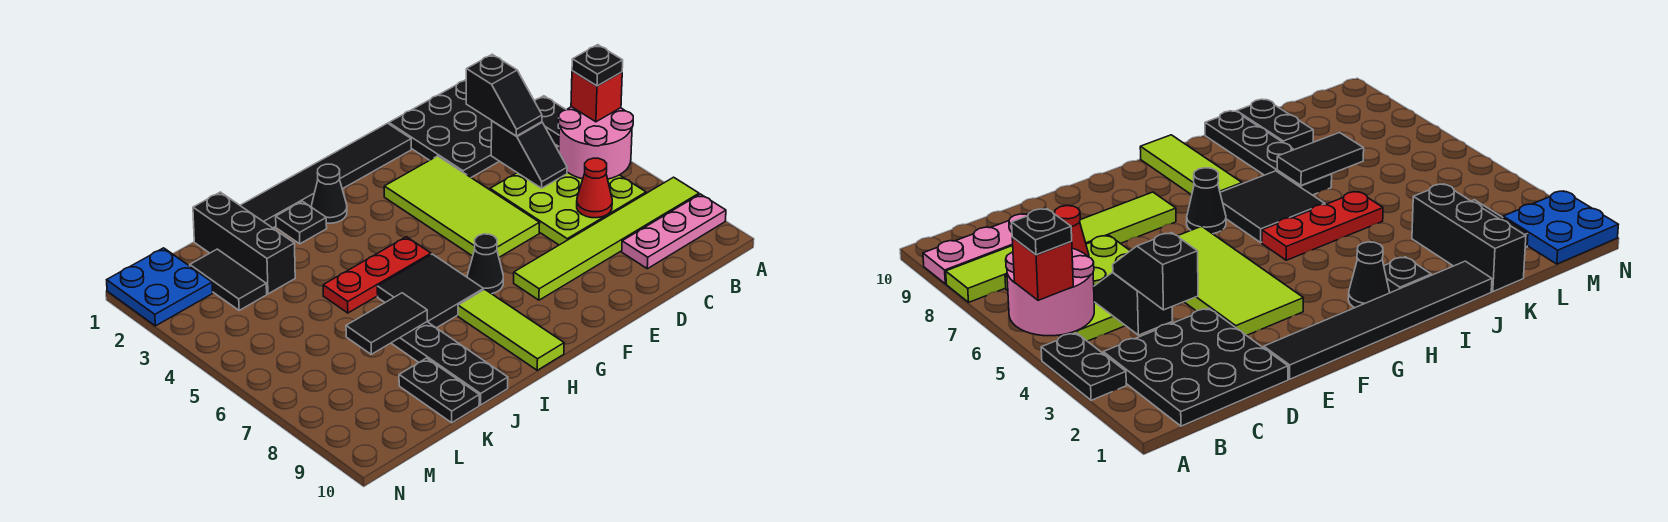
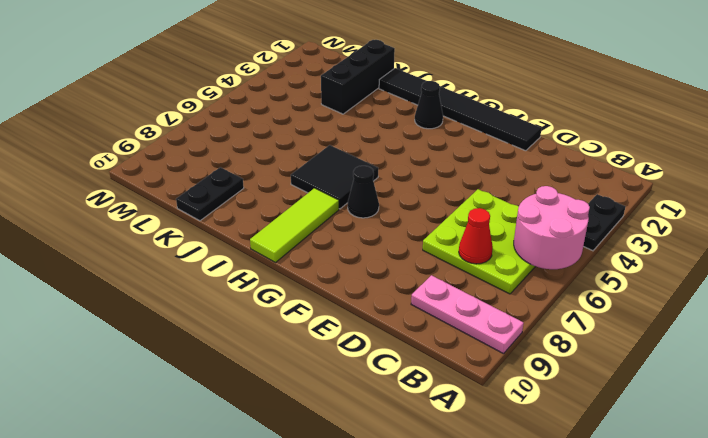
none -> lime 1x6 tile [514,177,699,300]
none -> black 3x3 plate [389,80,499,177]
none -> lime 2x4 tile [384,156,540,257]

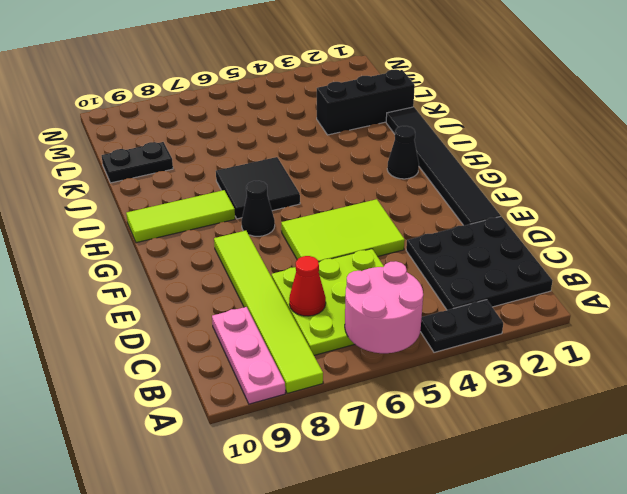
lime 2x3 tile [281,199,405,262] -> lime 2x4 tile [384,156,540,257]
none -> red 1x3 plate [323,237,431,313]
none -> black 1x1 plate [276,201,327,244]
none -> black 1x4 plate [391,322,508,405]

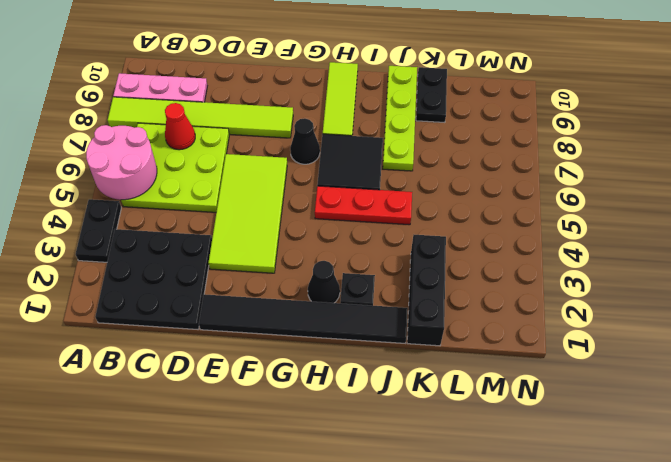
lime 1x4 plate [383,66,417,171] -> black 1x4 plate [391,322,508,405]
none -> black 1x2 tile [190,249,267,310]
none -> blue 2x2 plate [107,248,213,326]
none -> black 1x2 slope [491,121,567,188]

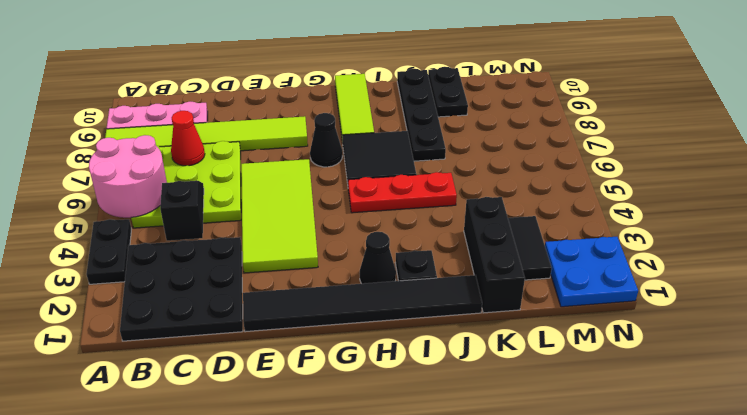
none -> black 1x2 tile [346,293,427,354]
none -> red 1x1 brick [571,71,622,122]
none -> black 1x2 slope [466,54,542,136]

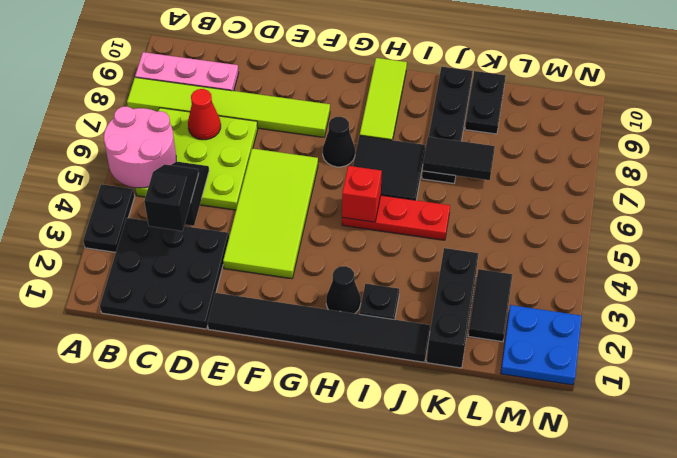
red 1x1 brick [342,166,382,222] -> red 1x1 brick moved to [571,71,622,122]
none -> black 1x1 plate [572,45,623,86]

